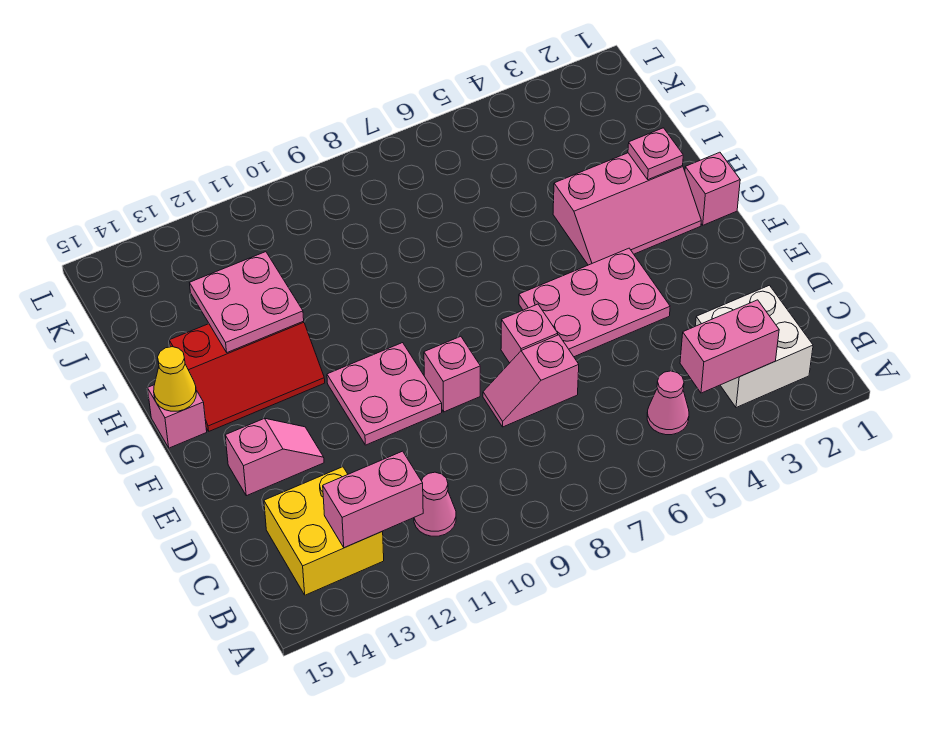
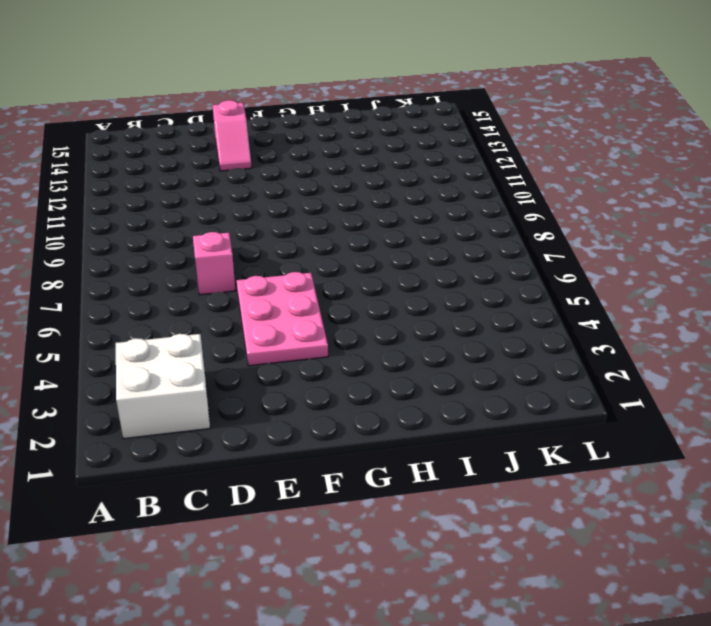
none -> pink 1x1 cone [647,371,689,435]
none -> pink 1x1 cone [414,472,456,536]
none -> yellow 2x2 brick [264,467,384,595]

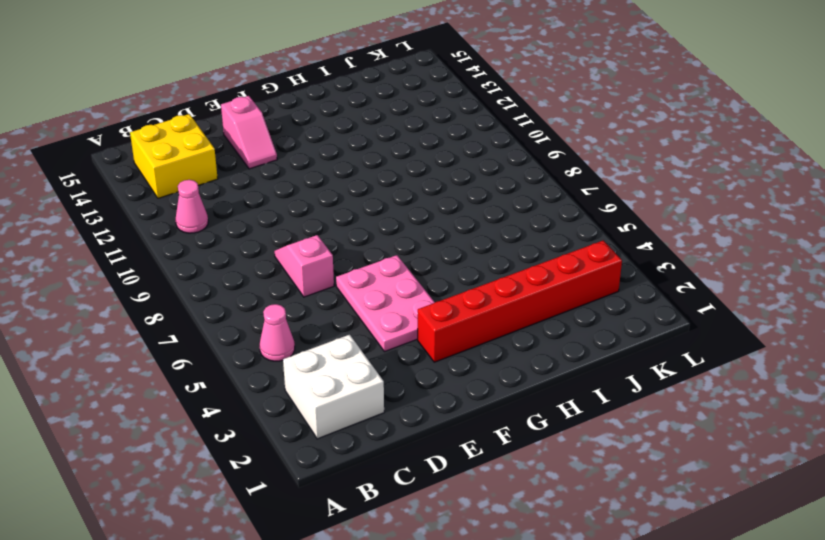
red 1x6 brick [418,240,622,362] -> pink 2x3 slope [553,153,701,265]
none -> pink 1x1 brick [501,304,558,363]
none -> pink 1x1 brick [424,336,480,412]
none -> pink 2x2 plate [327,343,442,445]

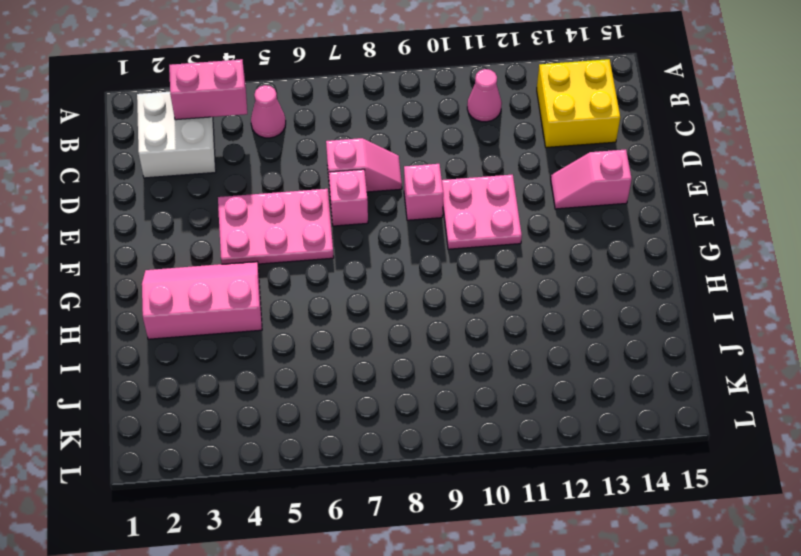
none -> pink 1x1 brick [685,152,740,225]
none -> red 2x3 slope [169,321,325,431]
none -> pink 1x1 brick [148,385,207,448]

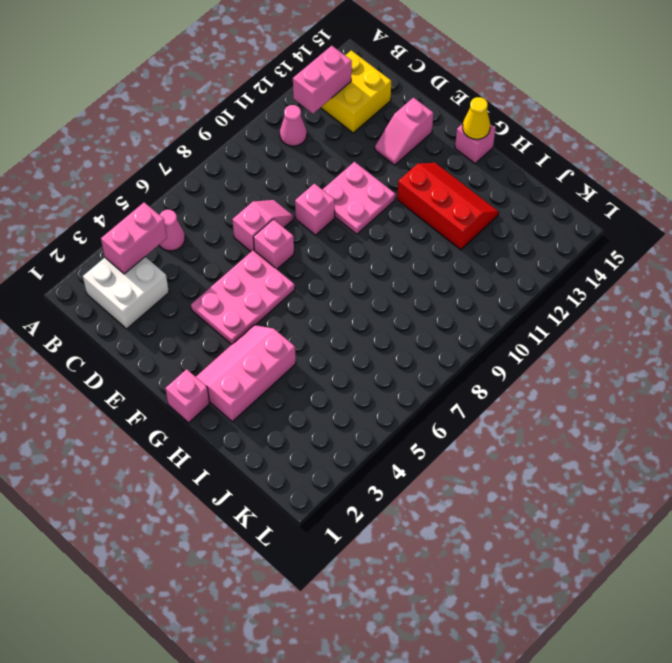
red 2x3 slope [397,163,499,250] -> red 2x3 slope turned to [169,321,325,431]
none -> pink 1x1 plate [628,128,683,180]
none -> pink 2x2 plate [190,252,304,352]

